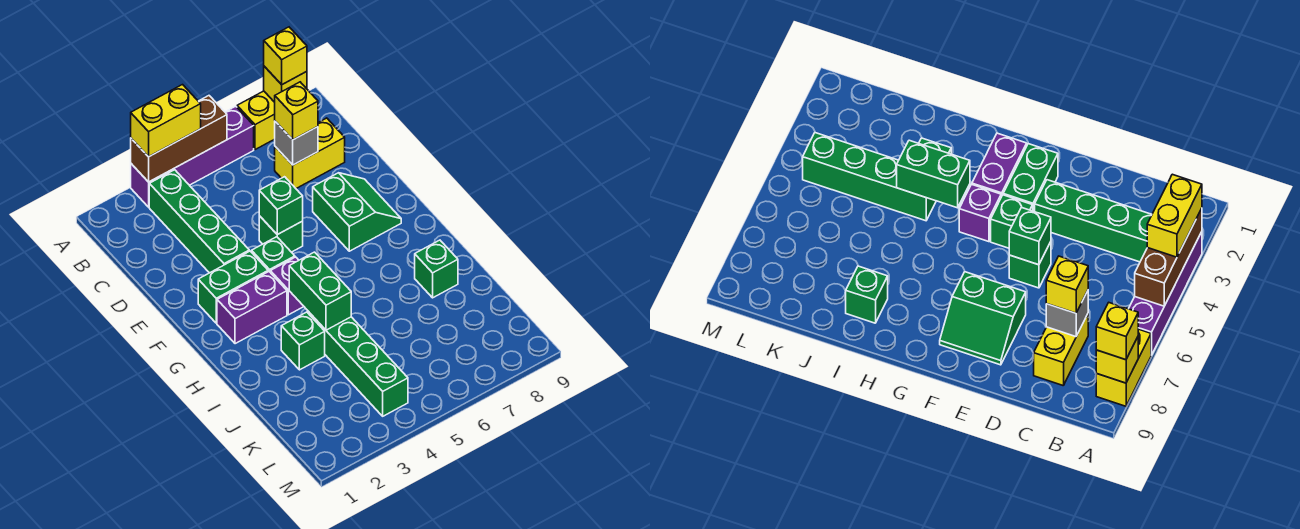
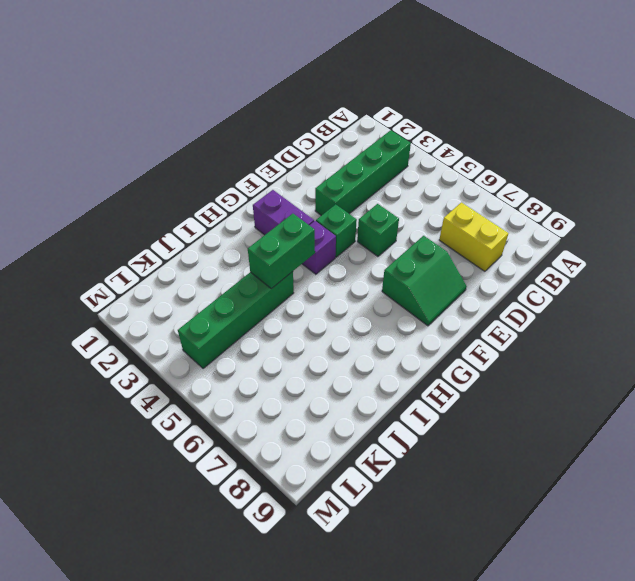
none -> purple 1x4 brick [131,106,254,207]
none -> yellow 1x2 brick [237,91,275,150]
none -> green 1x2 brick [198,251,268,323]

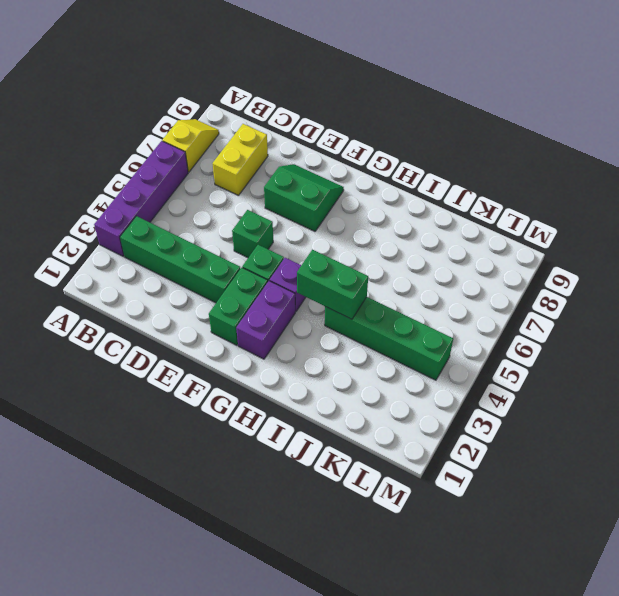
yellow 1x2 slope [162,119,219,172] -> yellow 1x2 brick [237,91,275,150]
none -> green 1x1 brick [281,312,325,370]
none -> green 1x1 brick [415,240,458,298]
none -> brown 1x3 brick [131,96,227,182]

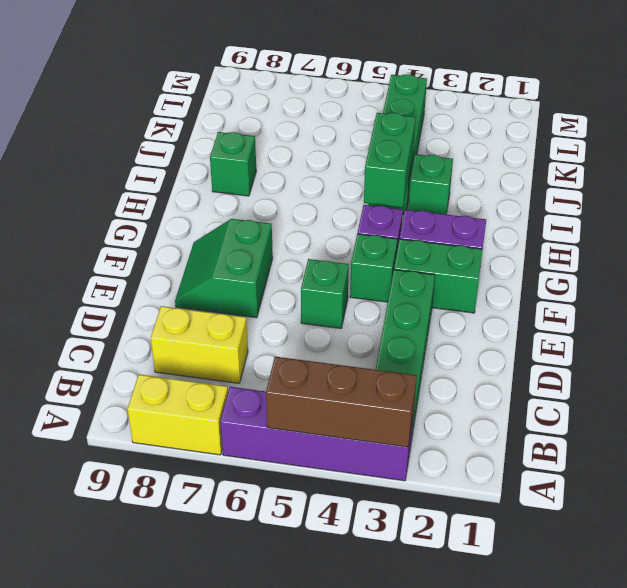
none -> yellow 1x1 brick [264,66,307,102]
none -> grey 1x1 brick [275,121,318,165]
none -> green 1x1 brick [259,177,303,235]

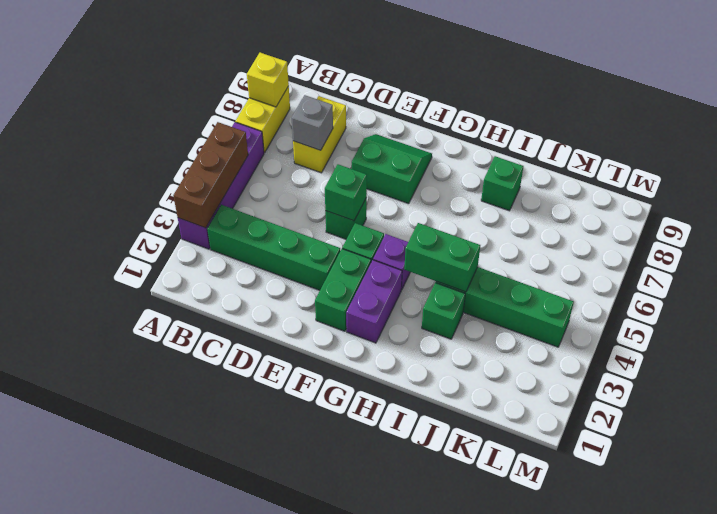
none -> yellow 1x2 brick [131,85,201,157]
none -> yellow 1x1 brick [264,27,307,85]
none -> yellow 1x1 brick [275,82,318,140]

